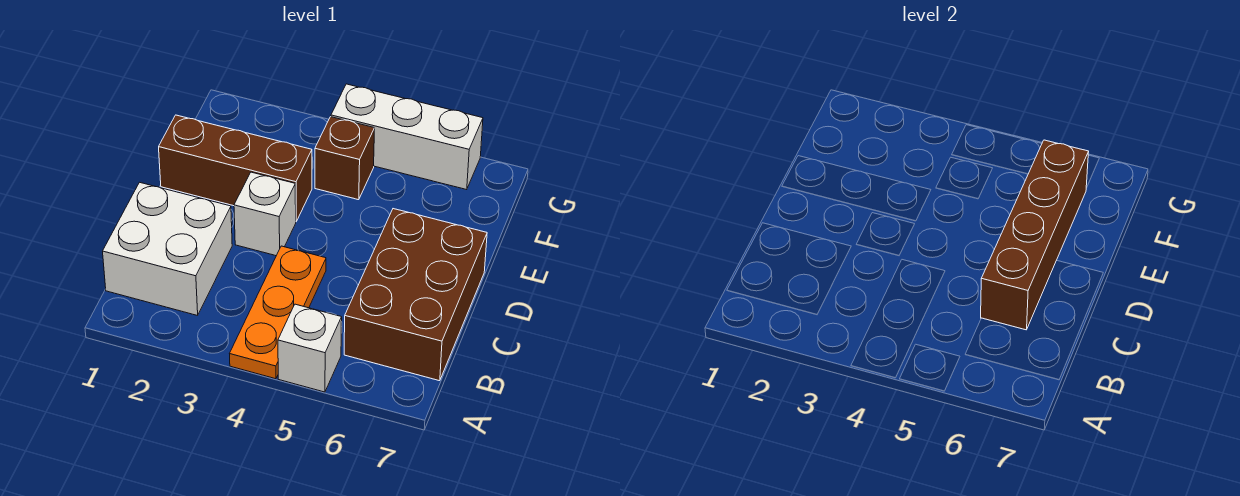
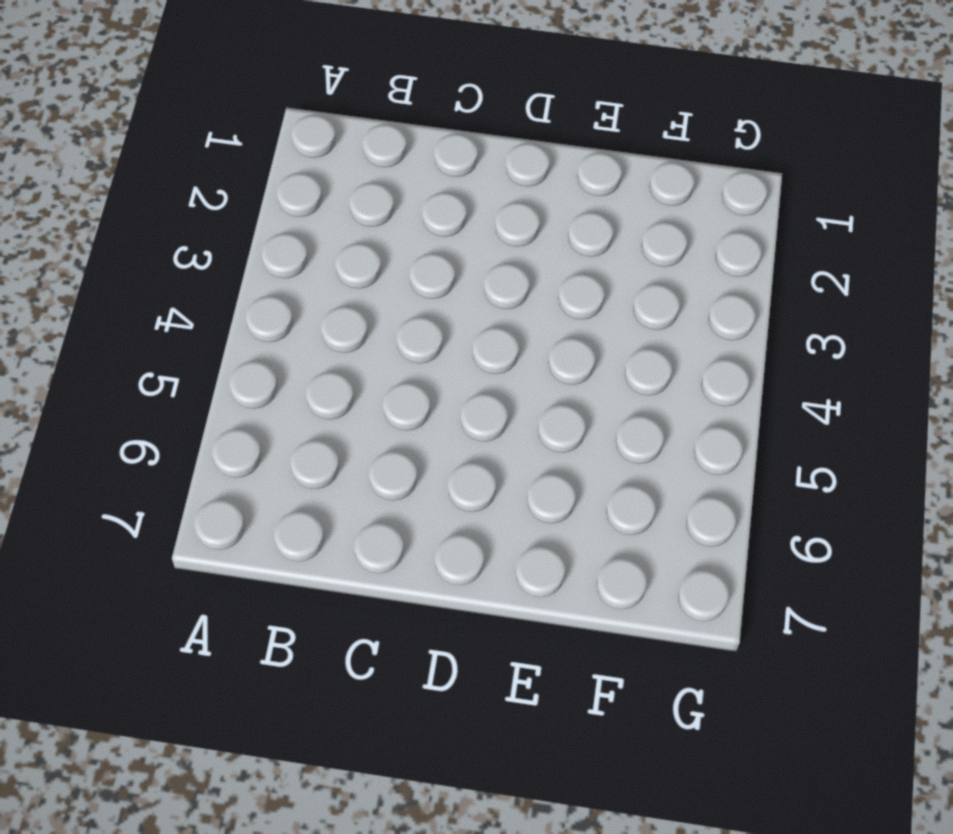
none -> orange 1x3 plate [230,246,326,379]
none -> white 1x1 brick [278,304,342,392]

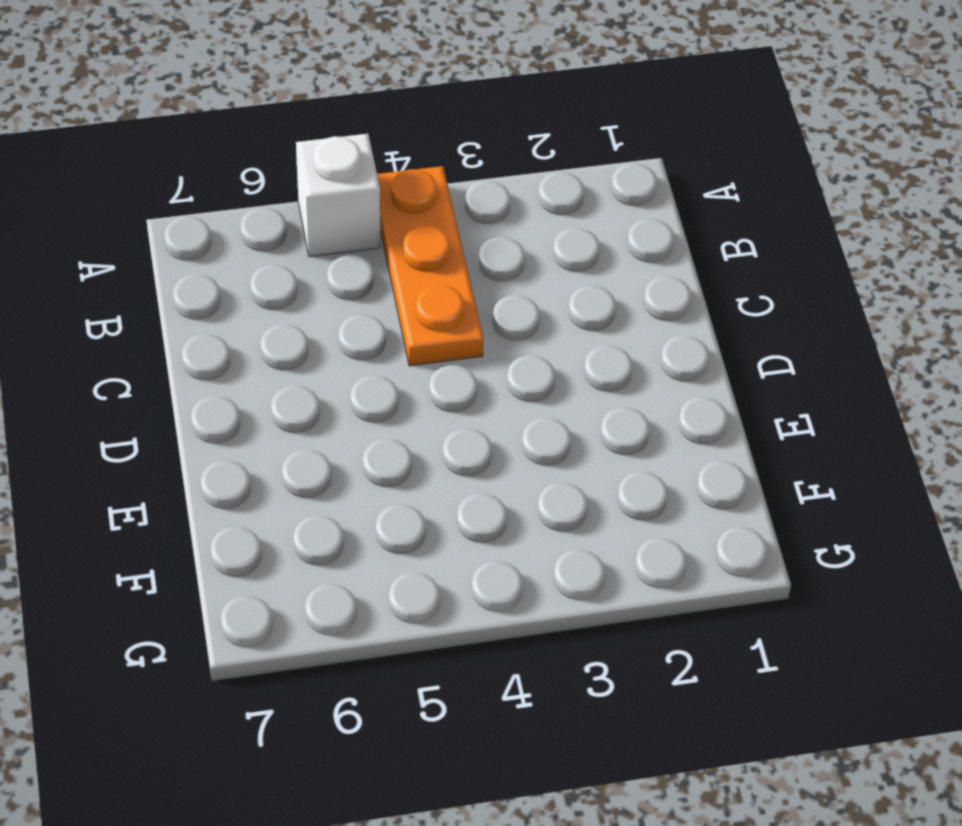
none -> white 2x2 brick [103,182,232,316]
none -> brown 2x3 brick [344,209,487,381]

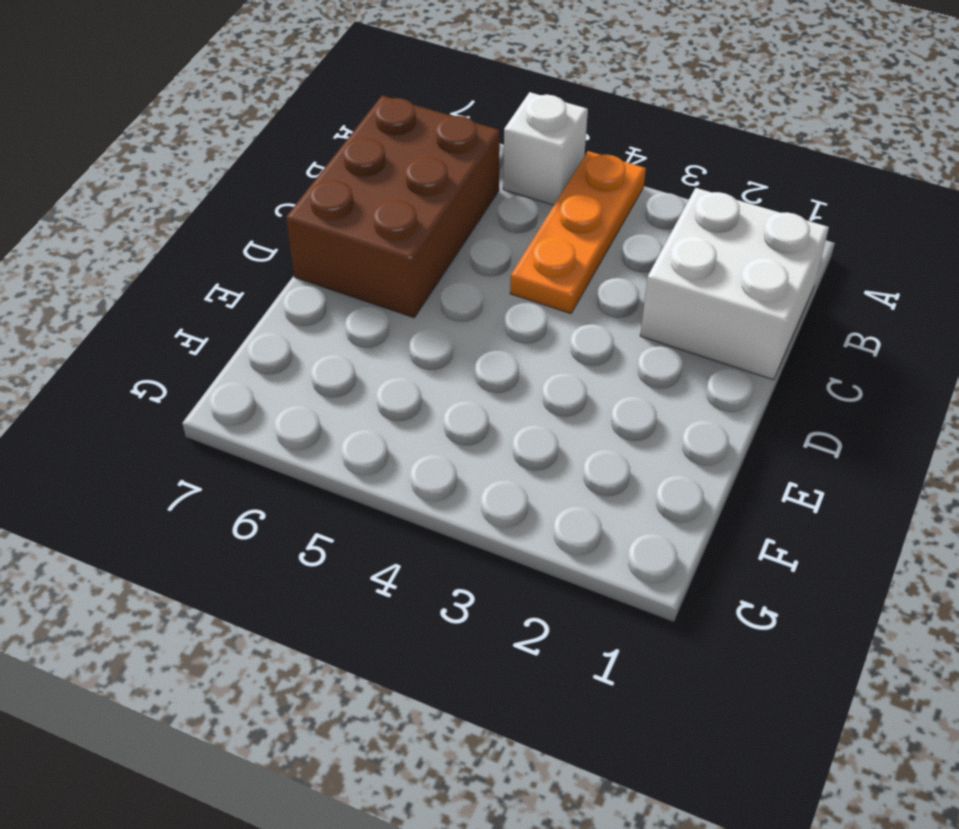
none -> white 1x1 brick [234,172,296,256]
none -> brown 1x3 brick [159,115,312,221]

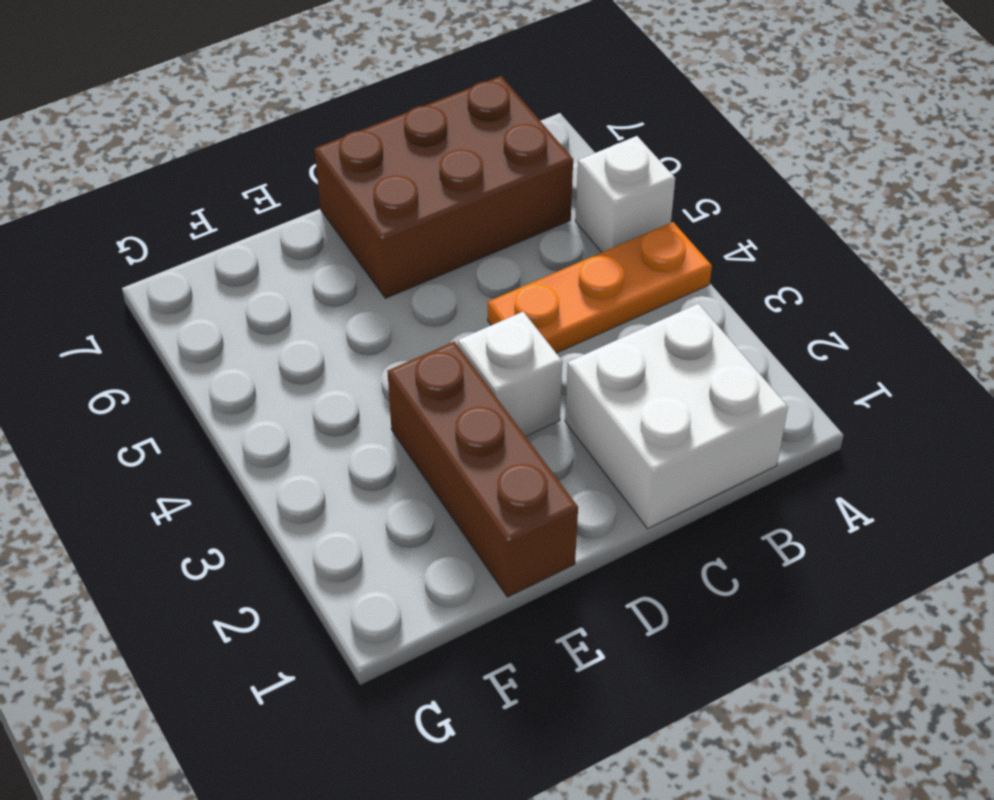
none -> brown 1x1 brick [315,117,375,200]
none -> white 1x3 brick [331,84,483,190]

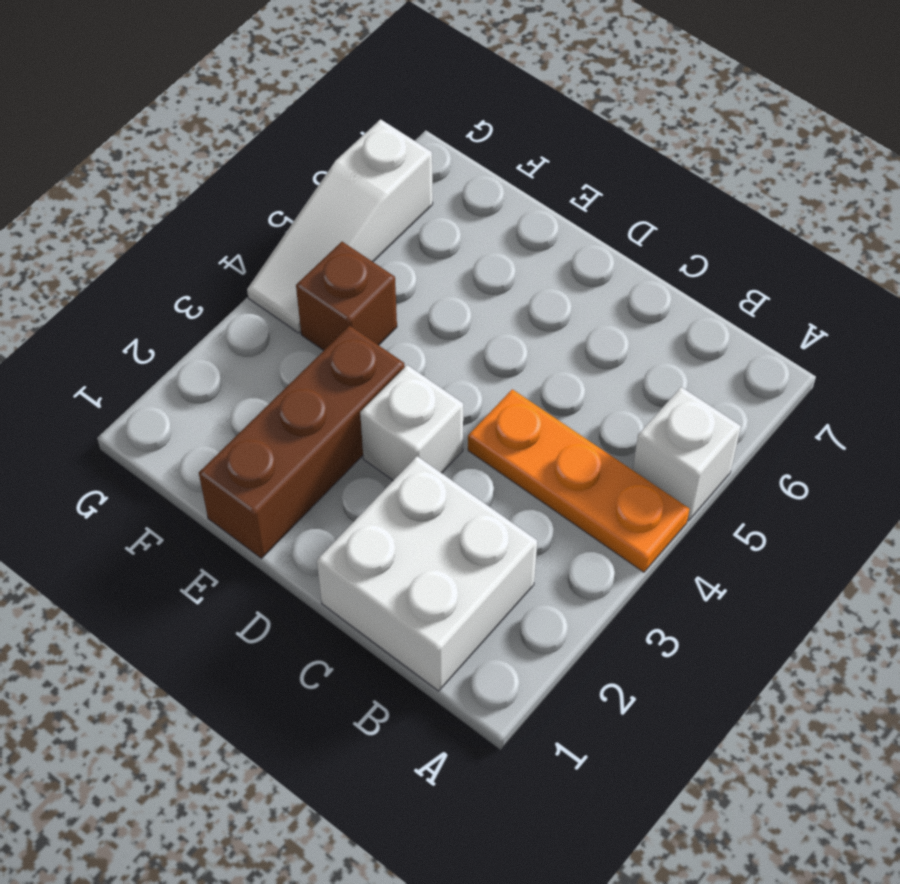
white 1x3 slope [247,119,433,333] -> white 1x3 brick [331,84,483,190]
none -> brown 2x3 brick [344,209,487,381]
none -> brown 1x4 brick [981,140,1089,330]

